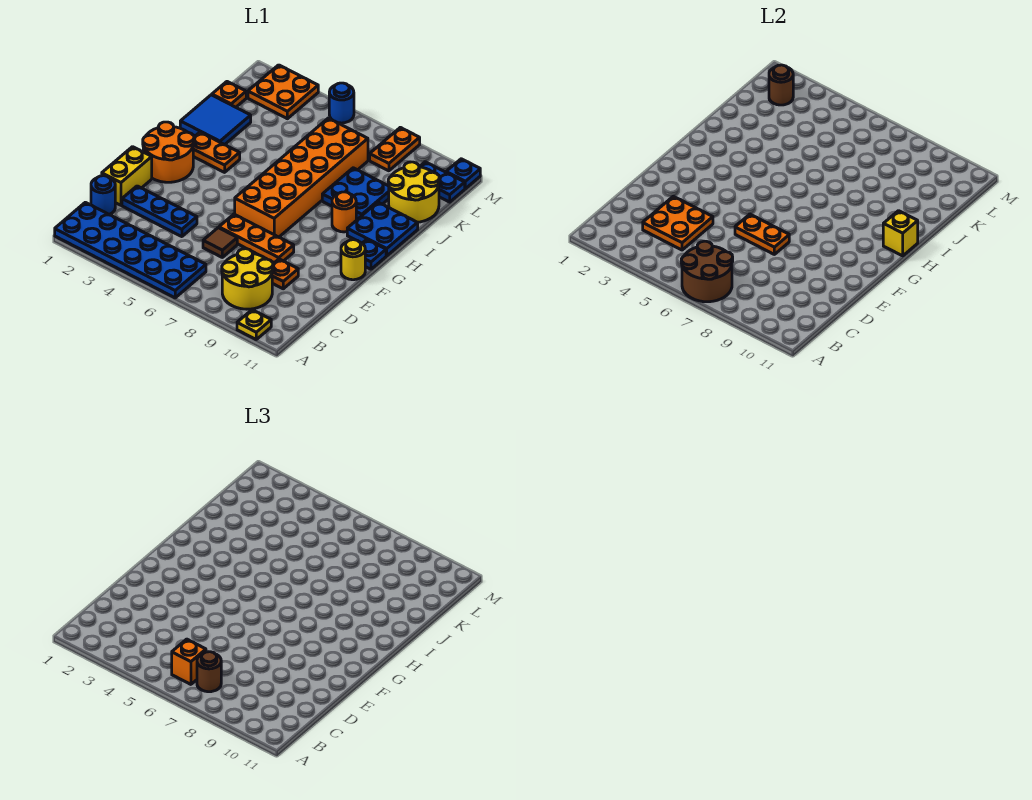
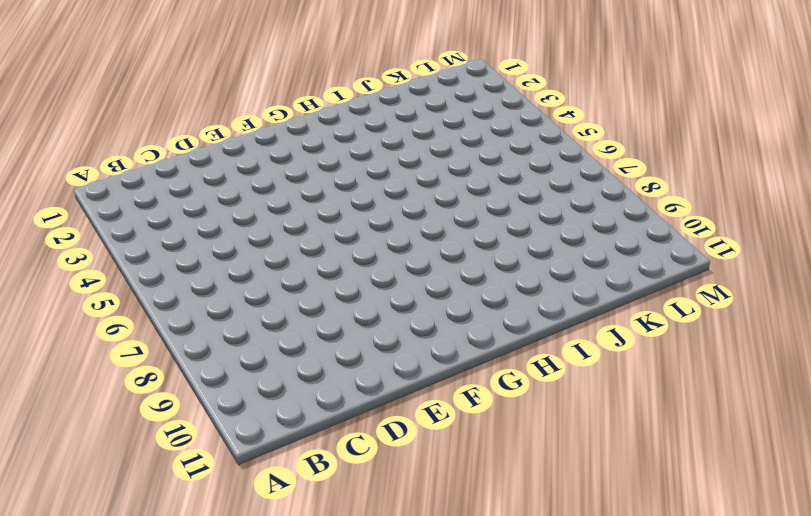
none -> blue 2x6 plate [55,202,206,298]
none -> yellow 1x1 plate [237,310,271,339]
none -> yellow 2x2 round brick [222,249,273,309]
none -> blue 1x1 round brick [91,176,115,215]

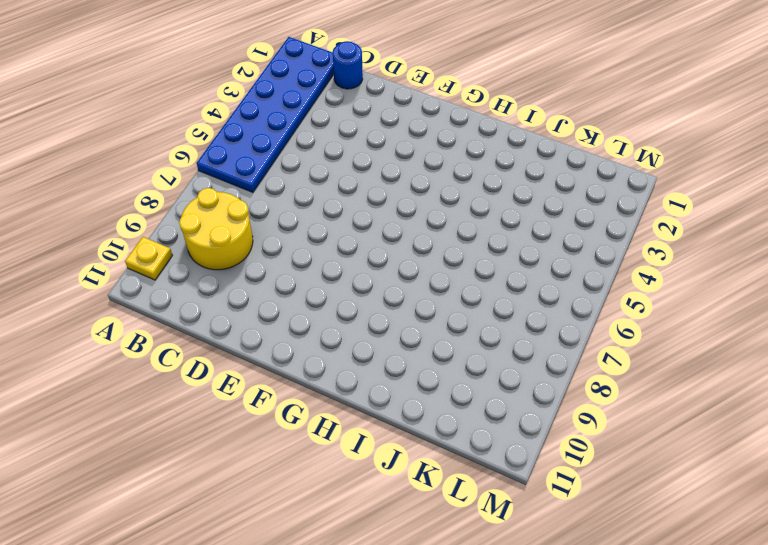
none -> yellow 1x2 brick [102,147,152,205]
none -> blue 1x3 plate [122,186,197,237]
none -> brown 1x1 tile [203,228,237,257]
none -> orange 1x1 plate [272,259,298,289]

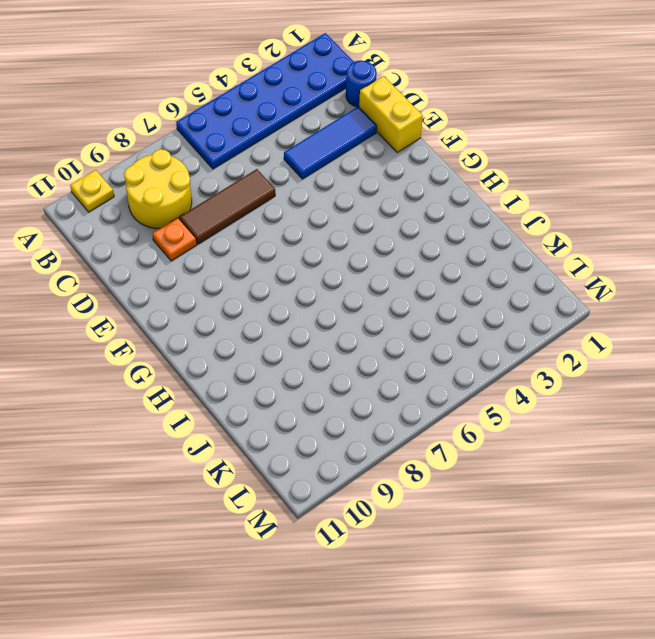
blue 1x3 tile [284,107,377,179] -> blue 1x3 plate [122,186,197,237]
brown 1x3 tile [179,169,275,244] -> brown 1x1 tile [203,228,237,257]
none -> orange 1x3 plate [219,214,294,263]
none -> orange 2x2 round brick [143,122,194,182]
none -> orange 2x6 brick [235,118,368,237]
none -> yellow 1x1 round brick [341,240,365,280]

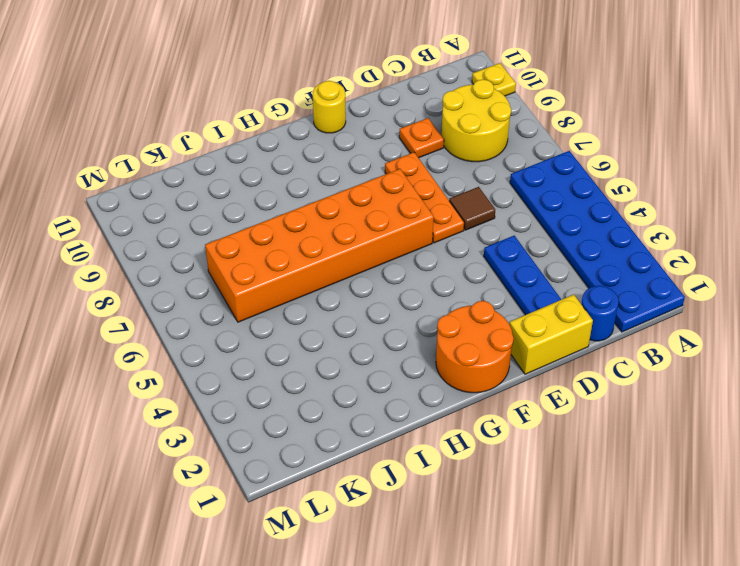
none -> blue 1x1 plate [362,240,386,269]
none -> orange 1x2 plate [193,132,240,172]
none -> orange 1x1 round brick [332,192,356,232]
none -> blue 2x2 plate [347,202,418,256]

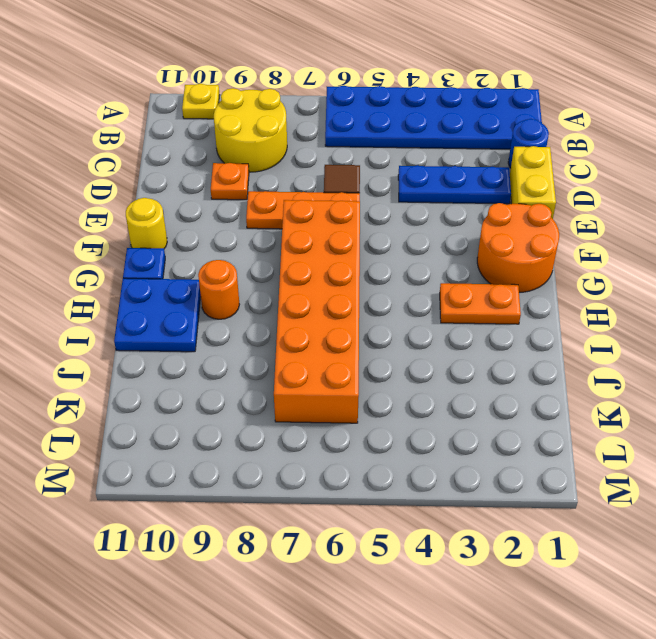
none -> blue 2x2 tile [180,95,251,145]
none -> blue 2x2 plate [322,168,389,219]
none -> yellow 2x2 round brick [388,162,439,222]
none -> orange 1x1 plate [212,82,246,107]

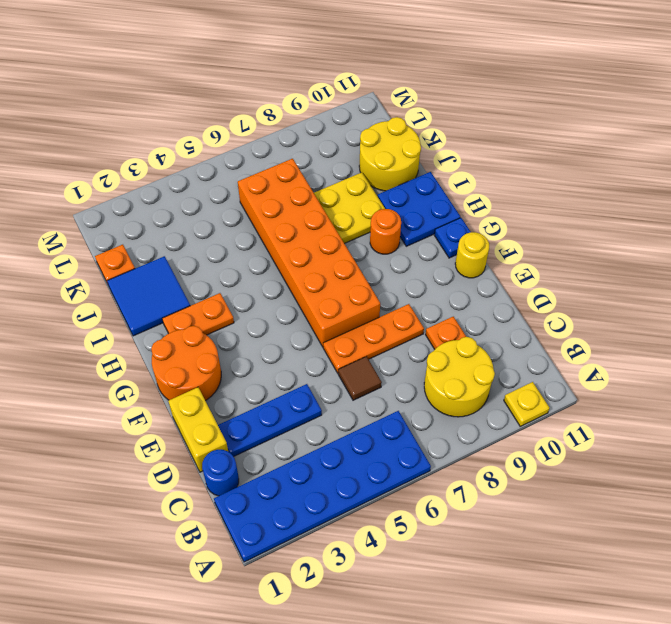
yellow 2x2 plate [314,172,385,244] -> blue 2x2 plate [322,168,389,219]
none -> orange 2x2 plate [248,65,318,119]
none -> orange 1x2 plate [370,127,420,171]
none -> blue 1x2 plate [419,162,465,202]
none -> blue 1x1 round brick [329,83,354,123]

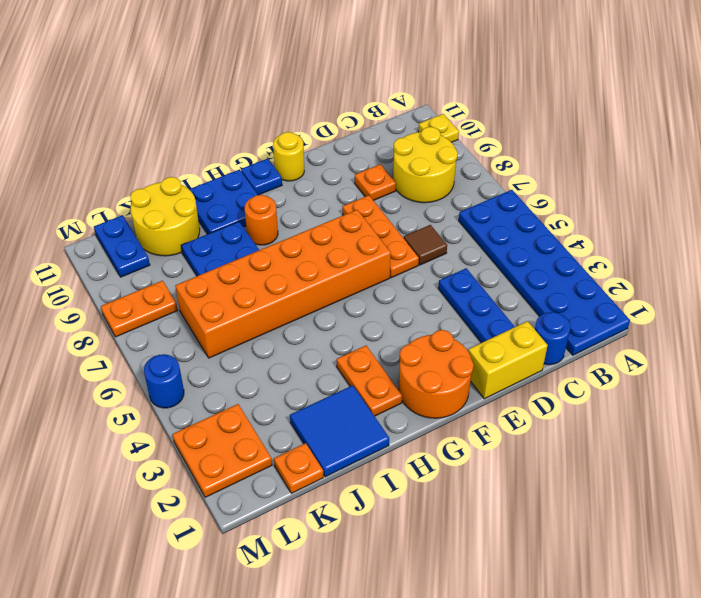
none -> blue 1x1 plate [446,159,480,189]
none -> brown 2x2 round brick [681,241,733,302]
none -> orange 2x2 plate [643,196,713,250]
none -> orange 1x2 plate [735,214,789,254]

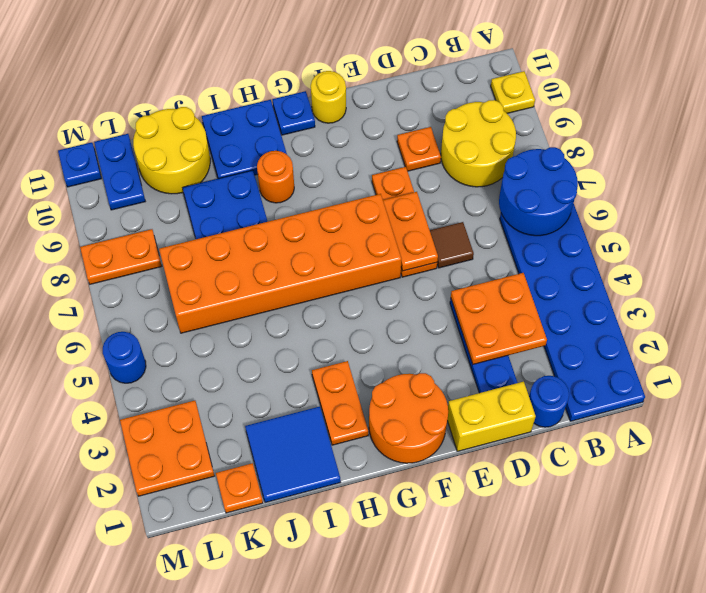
blue 2x2 round brick [499,147,578,236] -> brown 2x2 round brick [681,241,733,302]
none -> yellow 1x1 brick [883,211,918,256]
none -> brown 1x1 round brick [769,65,793,105]
none -> orange 1x1 brick [172,639,206,684]
none -> brown 1x1 round brick [197,652,221,692]

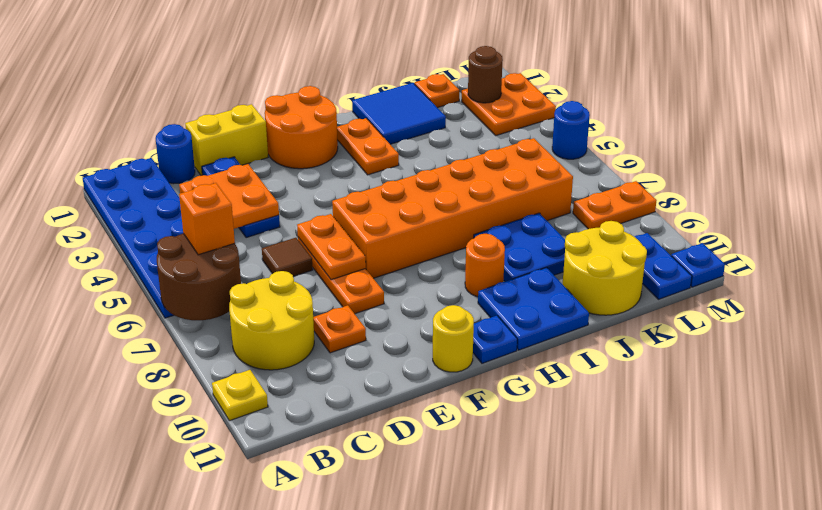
none -> yellow 1x1 brick [883,211,918,256]
none -> brown 1x1 round brick [197,652,221,692]

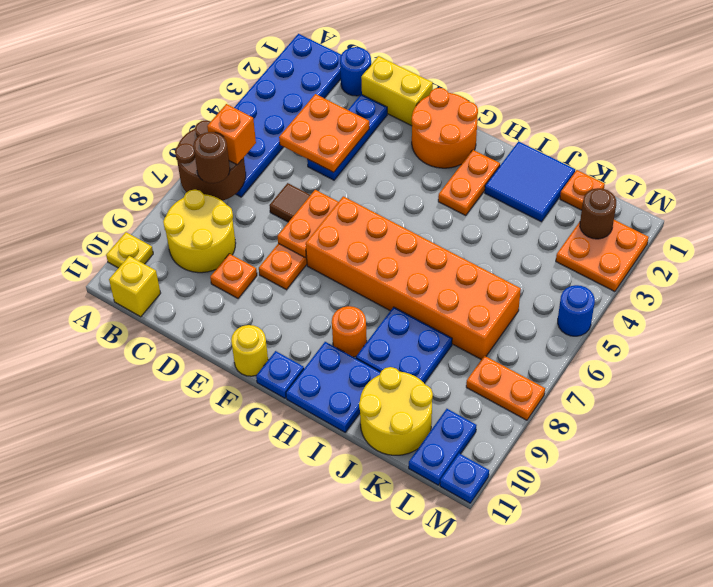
yellow 1x1 brick [109,256,161,317] -> yellow 1x1 brick moved to [883,211,918,256]

